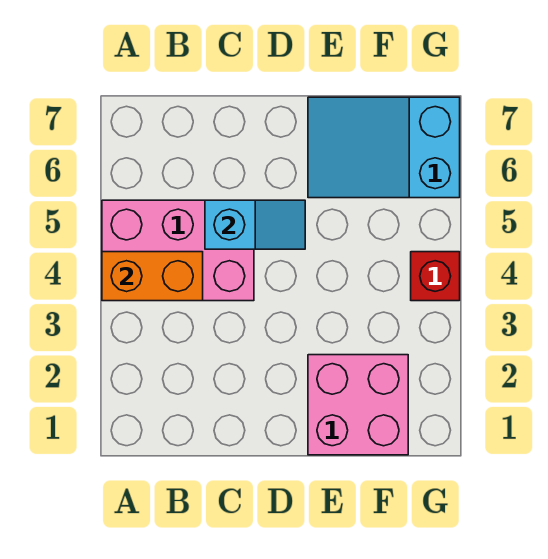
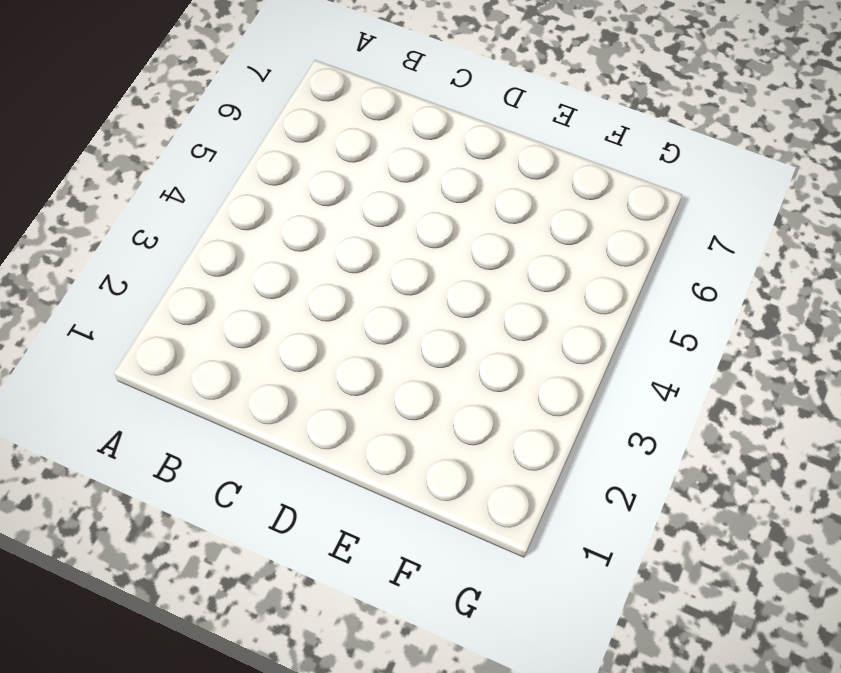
none -> pink 2x3 brick [102,200,254,301]
none -> pink 2x2 brick [308,355,408,455]

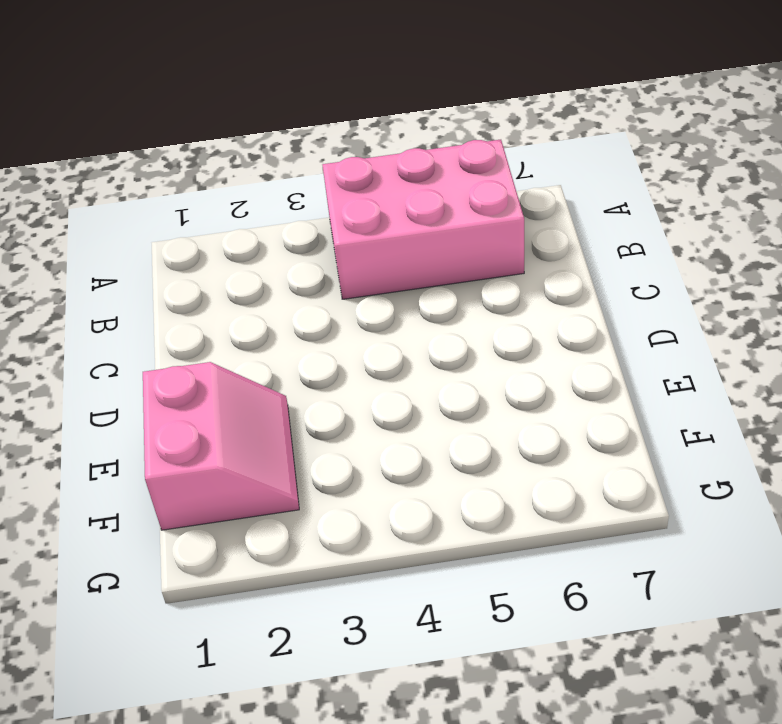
pink 2x3 brick [323,140,524,299] -> pink 2x3 brick turned to [102,200,254,301]
pink 2x2 slope [143,362,299,530] -> pink 2x2 brick [308,355,408,455]
none -> cyan 2x3 slope [308,97,460,198]
none -> red 1x1 brick [411,252,460,301]

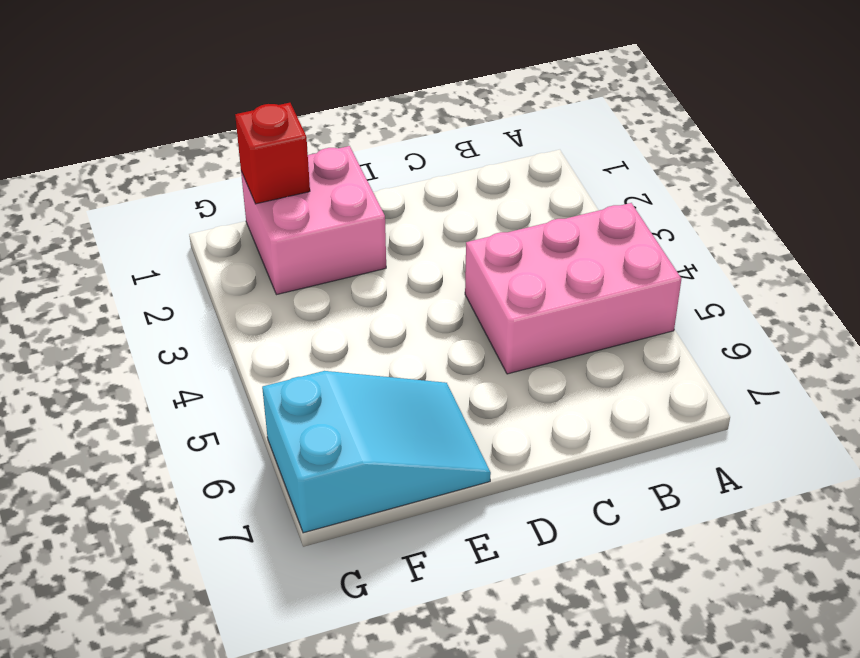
red 1x1 brick [235,103,310,204] -> red 1x1 brick moved to [411,252,460,301]
none -> orange 1x2 brick [102,252,203,301]
none -> cyan 1x2 slope [205,200,305,249]

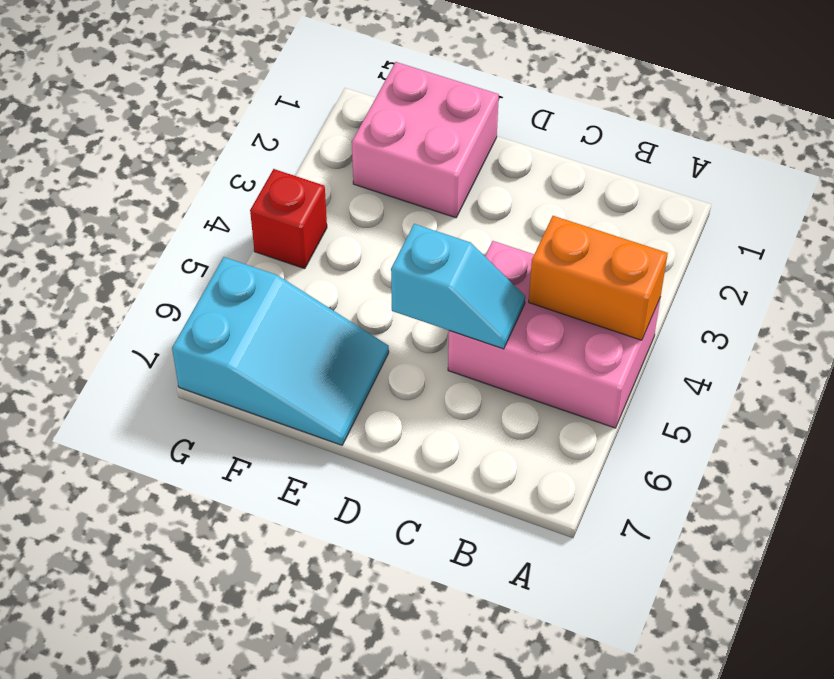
cyan 1x2 slope [391,224,525,349] -> cyan 1x2 slope turned to [205,200,305,249]

